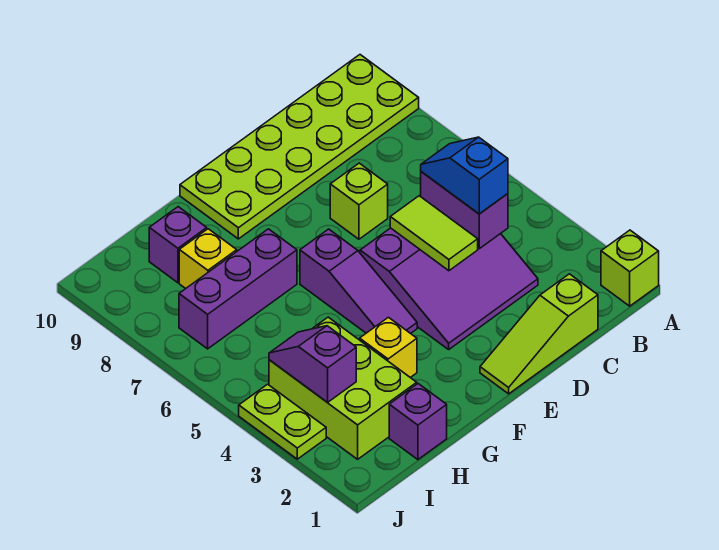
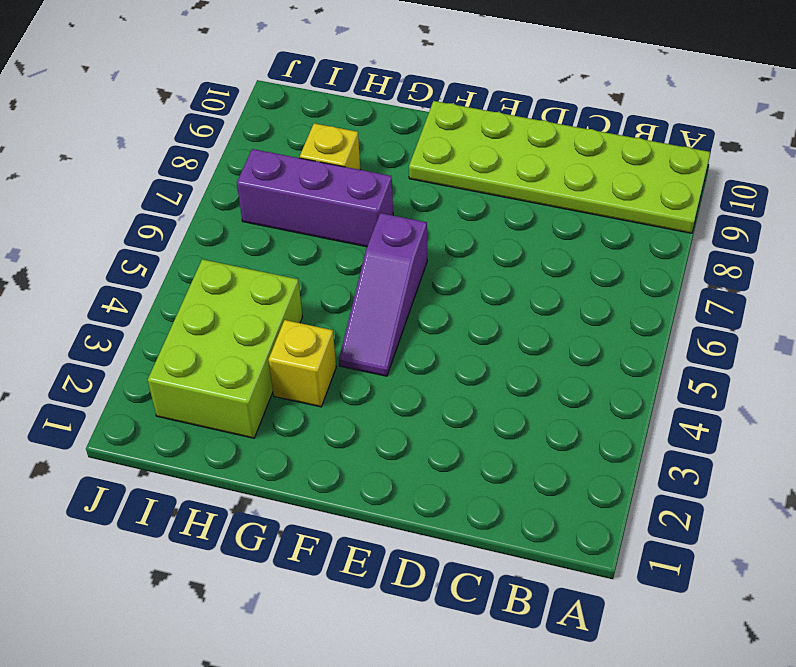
none -> lime 1x1 brick [601,230,659,306]
none -> lime 1x3 slope [480,274,598,394]
none -> purple 3x3 slope [360,228,538,349]

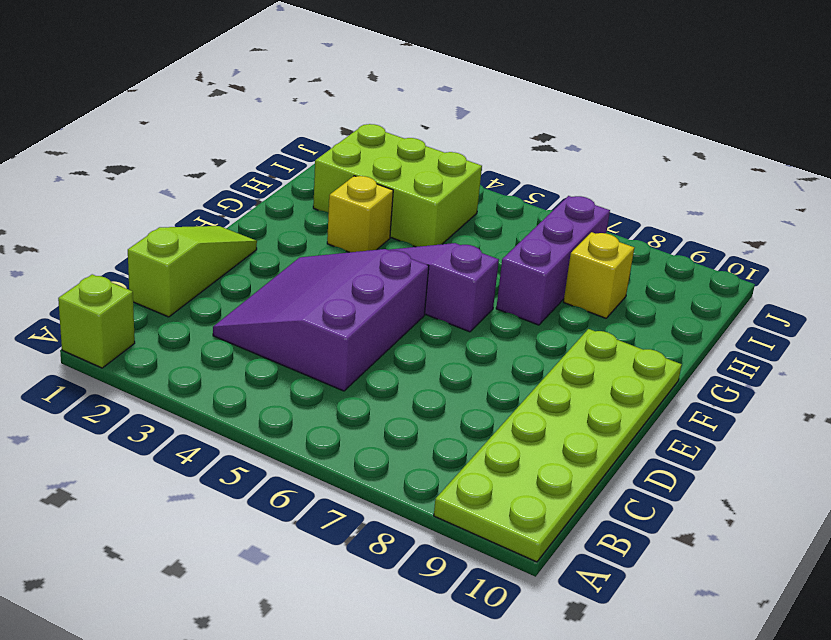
none -> lime 1x1 brick [330,163,388,239]
none -> purple 1x1 brick [389,384,447,460]
none -> purple 1x1 brick [149,207,207,283]

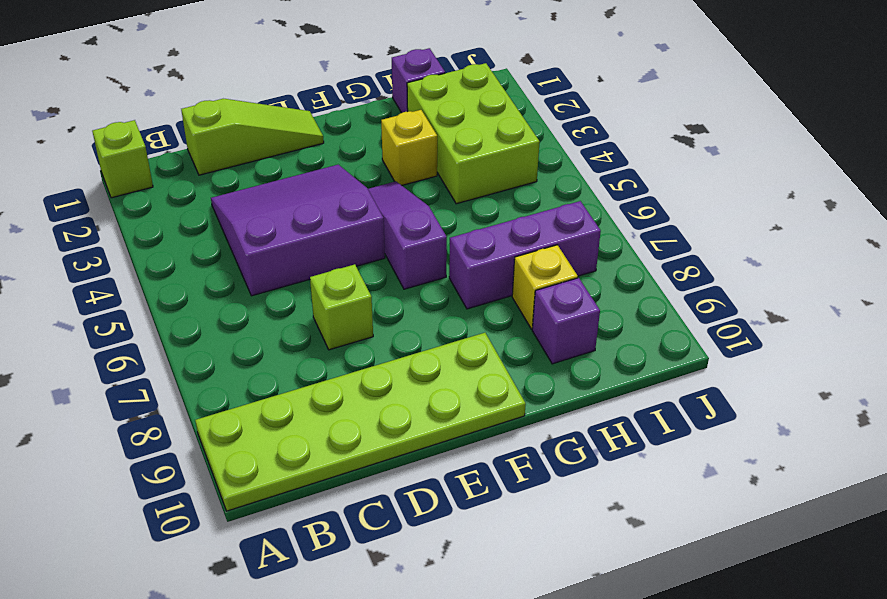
none -> lime 1x2 plate [239,384,326,459]
none -> purple 1x2 brick [421,172,508,249]
none -> lime 1x2 tile [390,196,478,271]

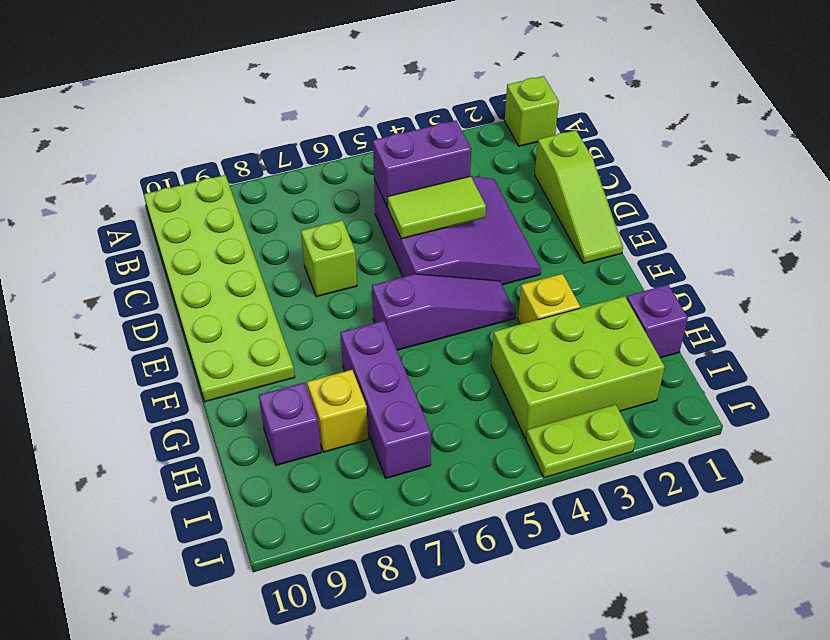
none -> purple 1x2 slope [269,326,356,402]
none -> blue 1x2 slope [421,137,508,214]

